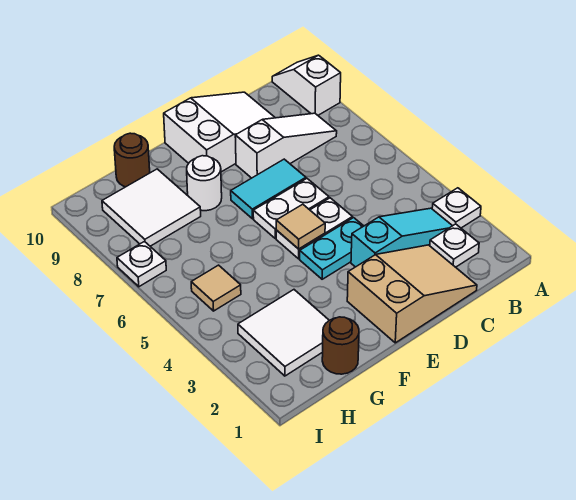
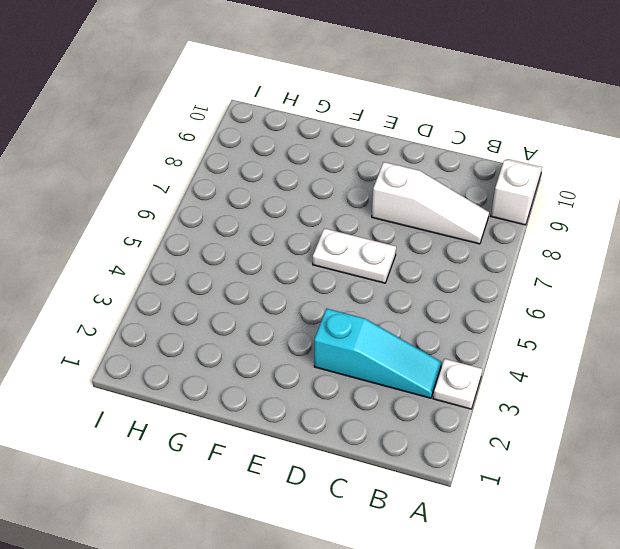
none -> white 1x1 plate [430,224,479,267]
none -> tan 2x3 slope [347,245,477,343]
none -> white 2x3 slope [164,92,275,172]

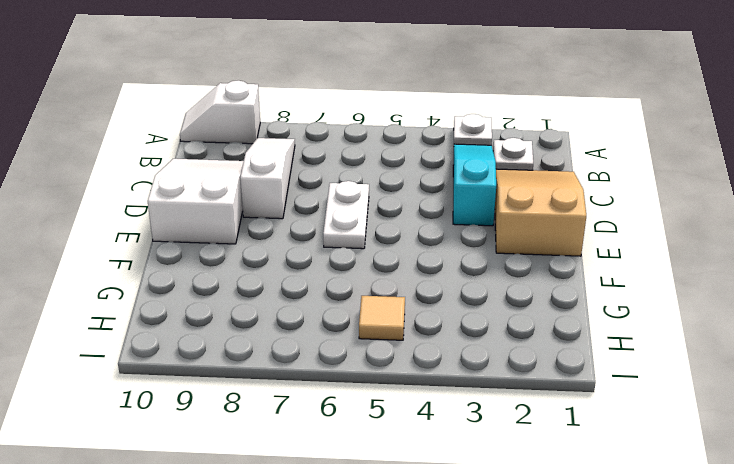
none -> cyan 1x2 plate [300,218,363,279]
none -> white 1x2 plate [276,198,352,259]
none -> cyan 1x2 tile [231,159,306,219]

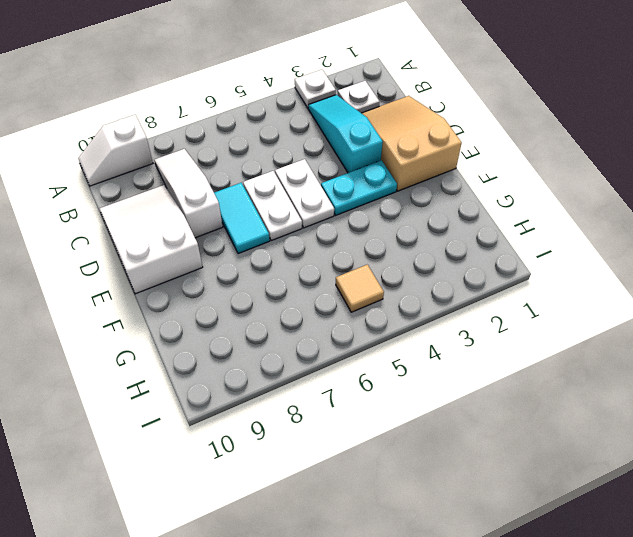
cyan 1x2 plate [321,160,397,215] -> cyan 1x2 plate turned to [300,218,363,279]
none -> white 1x1 round brick [187,156,222,211]
none -> brown 1x1 round brick [322,317,359,374]
none -> white 2x2 tile [238,290,329,376]

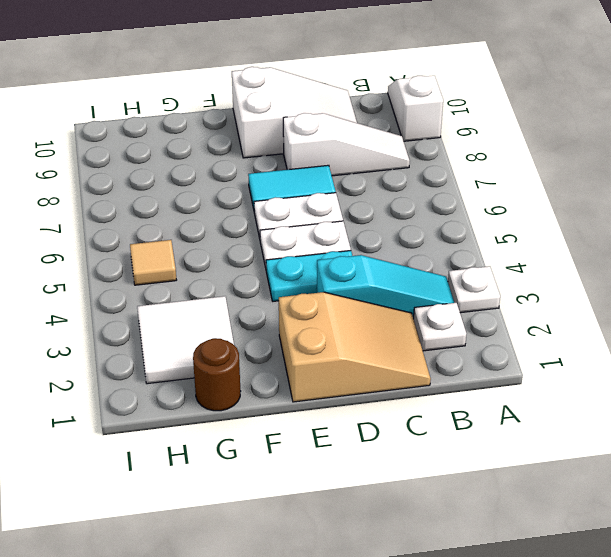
none -> white 1x1 round brick [187,156,222,211]
none -> white 2x2 tile [102,169,201,246]
none -> brown 1x1 round brick [114,133,150,187]

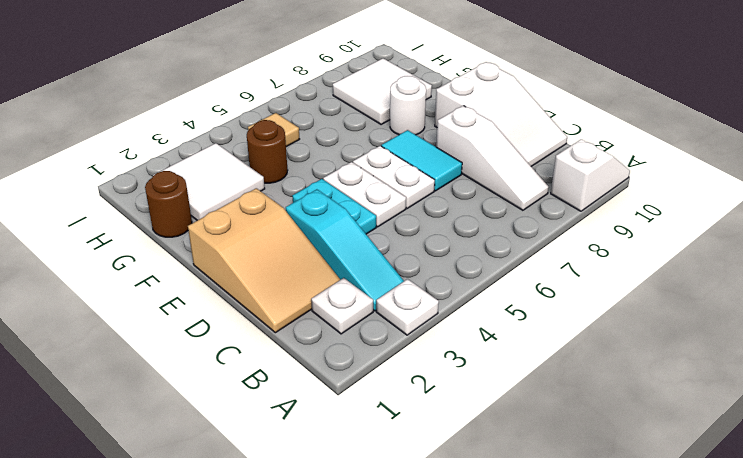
brown 1x1 round brick [247,120,288,183] -> brown 1x1 round brick moved to [114,133,150,187]
none -> white 1x1 plate [117,242,166,287]
none -> tan 1x1 tile [276,204,325,249]

